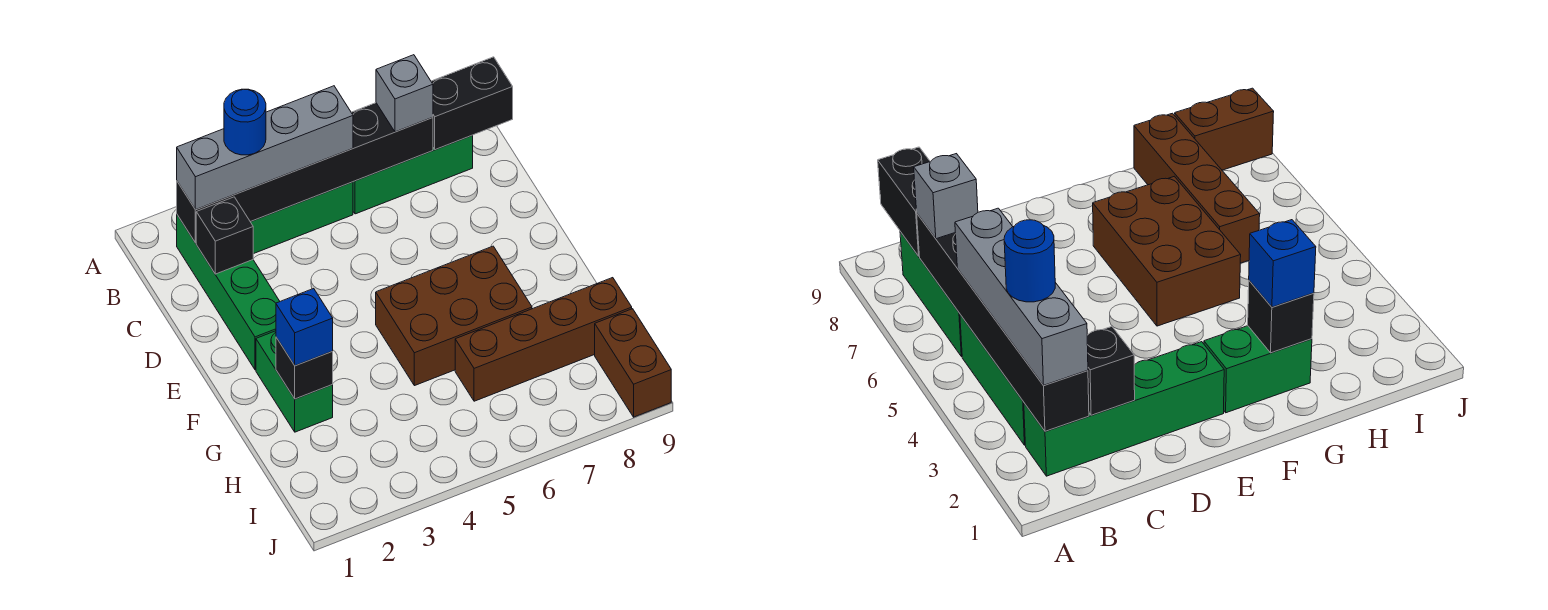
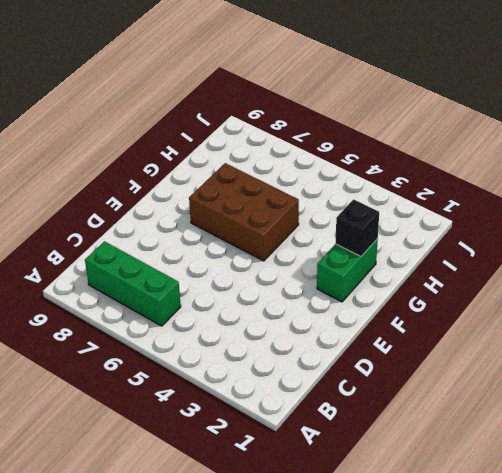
none -> green 1x4 brick [177,215,280,370]
none -> green 1x3 brick [251,182,353,254]
none -> brown 1x4 brick [455,278,632,401]

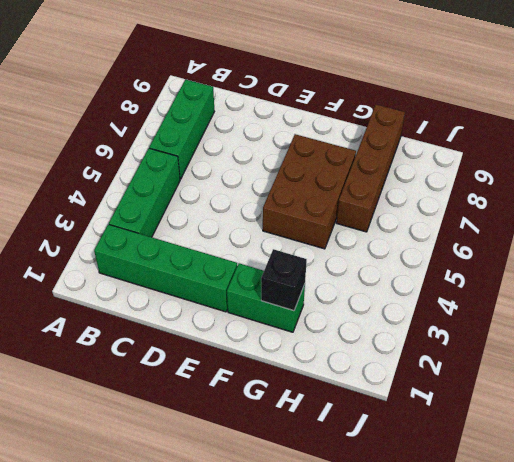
none -> brown 1x2 brick [595,309,671,417]
none -> black 1x6 brick [177,103,433,243]
none -> black 1x2 brick [431,57,513,150]

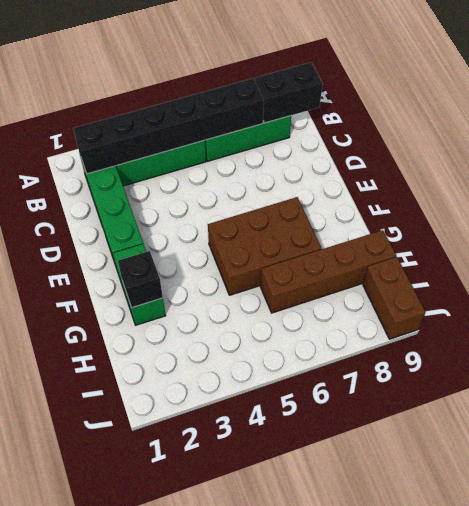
none -> black 1x1 brick [196,197,253,274]
none -> grey 1x4 brick [177,86,353,210]
none -> grey 1x1 brick [376,55,433,132]

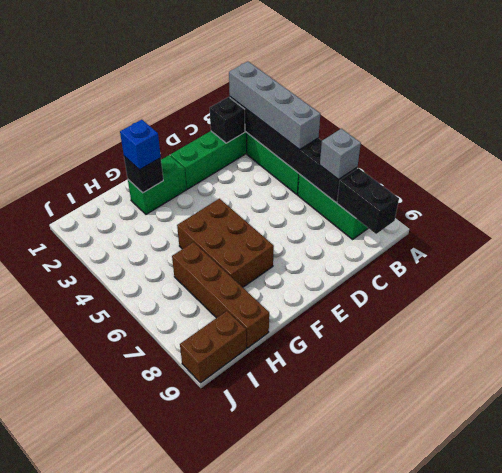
none -> blue 1x1 round brick [224,89,266,155]

